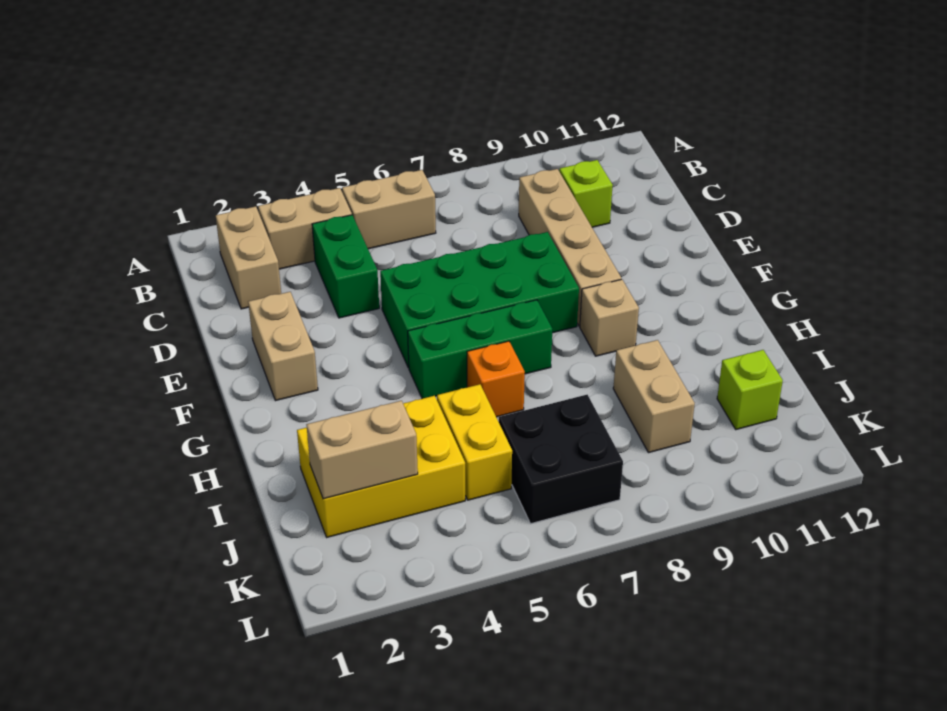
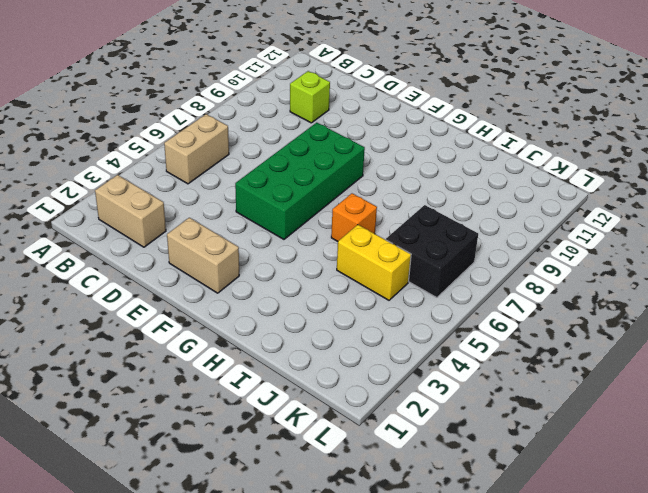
none -> tan 1x2 brick [258,188,352,269]
none -> green 1x2 brick [312,215,379,318]
none -> tan 1x4 brick [519,169,621,326]

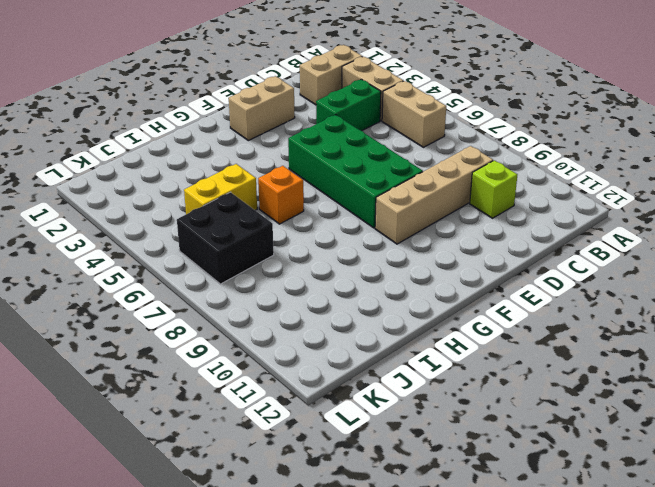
none -> green 1x3 brick [408,300,552,399]
none -> tan 1x1 brick [580,279,639,356]
none -> yellow 2x3 brick [297,396,465,537]

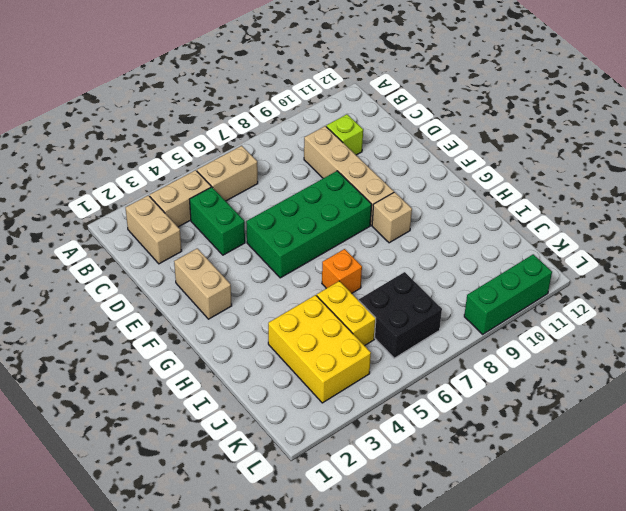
yellow 2x3 brick [268,295,371,403] -> yellow 2x3 brick turned to [297,396,465,537]
green 1x3 brick [464,254,552,334] -> green 1x3 brick moved to [408,300,552,399]
none -> tan 1x2 brick [613,340,695,453]
none -> lime 1x1 brick [717,350,783,429]
none -> tan 1x2 brick [307,401,418,499]

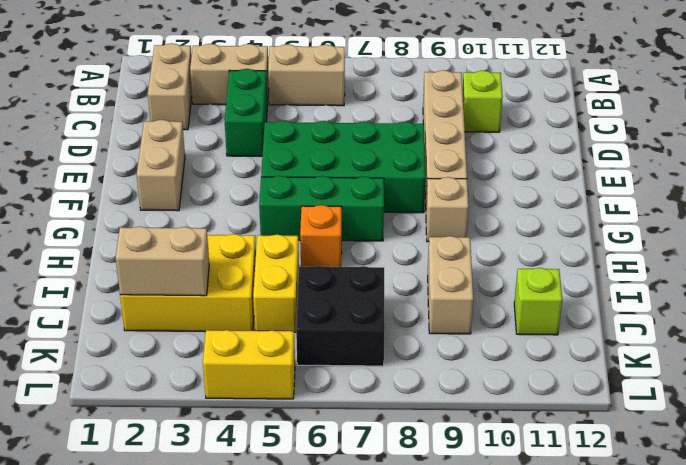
yellow 1x2 brick [203,330,295,399] -> none

